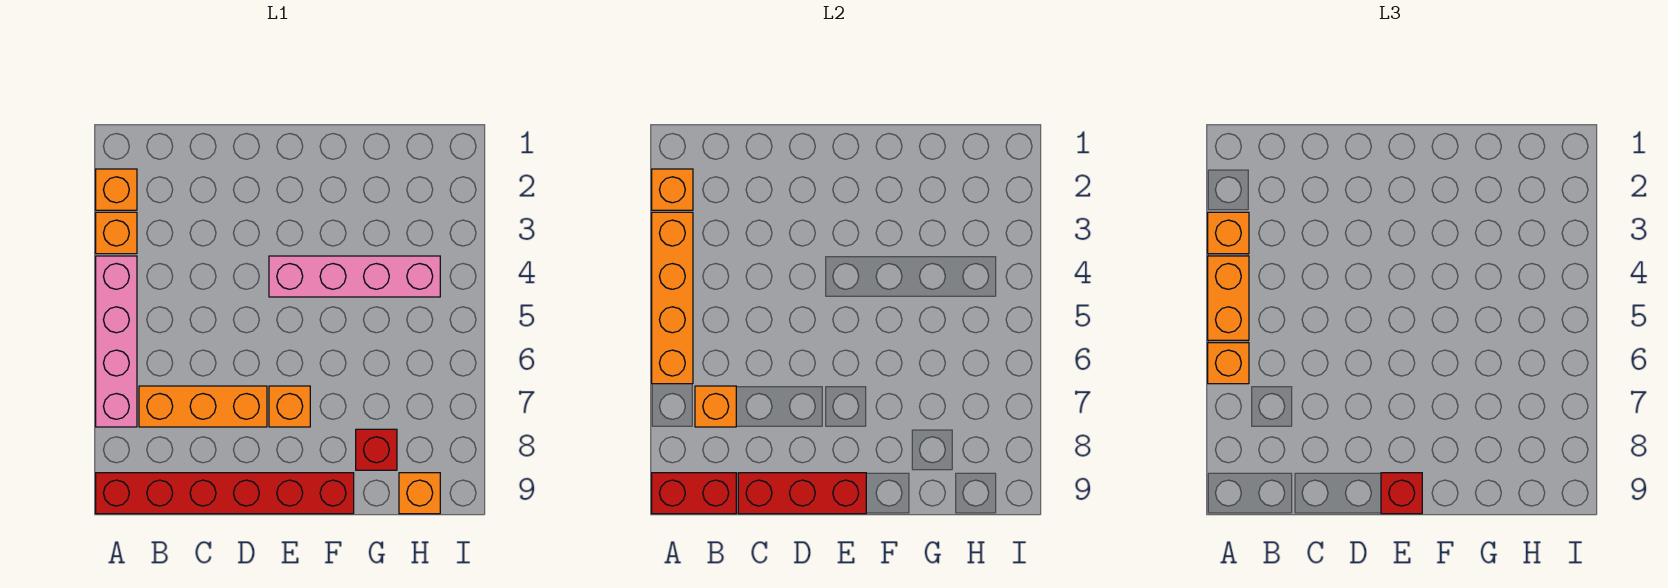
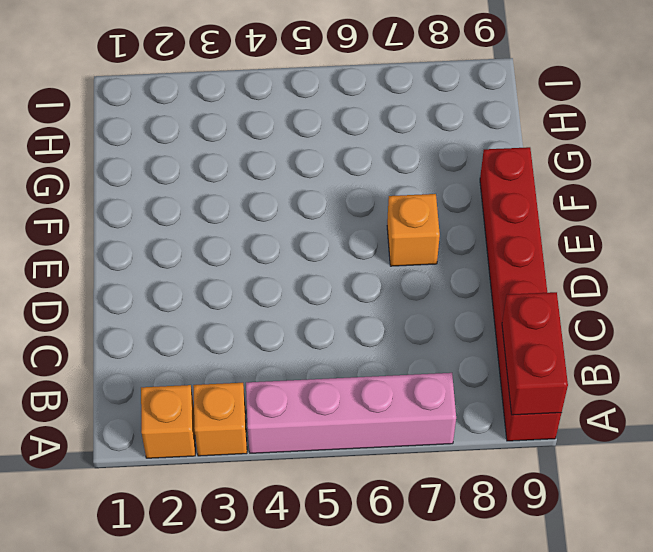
none -> orange 1x3 brick [139,386,267,427]
none -> pink 1x4 brick [269,256,440,297]
none -> red 1x1 brick [356,429,397,470]

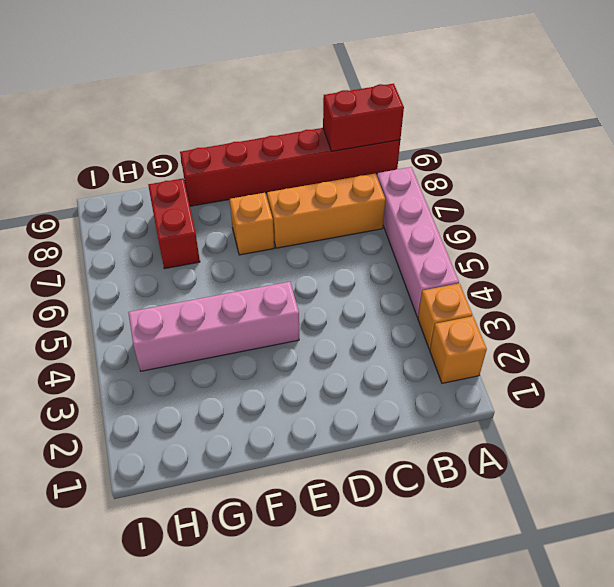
red 1x2 brick [148,178,200,269] -> red 1x1 brick [356,429,397,470]
none -> orange 1x1 brick [399,473,440,514]
none -> orange 1x1 brick [652,169,693,210]
none -> orange 1x4 brick [652,212,693,384]

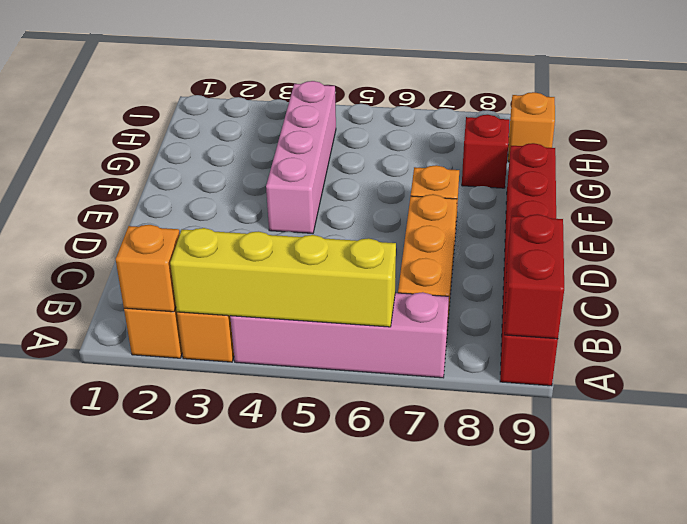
yellow 1x4 brick [170,228,396,327] -> orange 1x4 brick [652,212,693,384]
none -> orange 1x1 brick [695,386,736,427]
none -> red 1x3 brick [738,473,866,514]
none -> orange 1x1 brick [1208,212,1249,254]

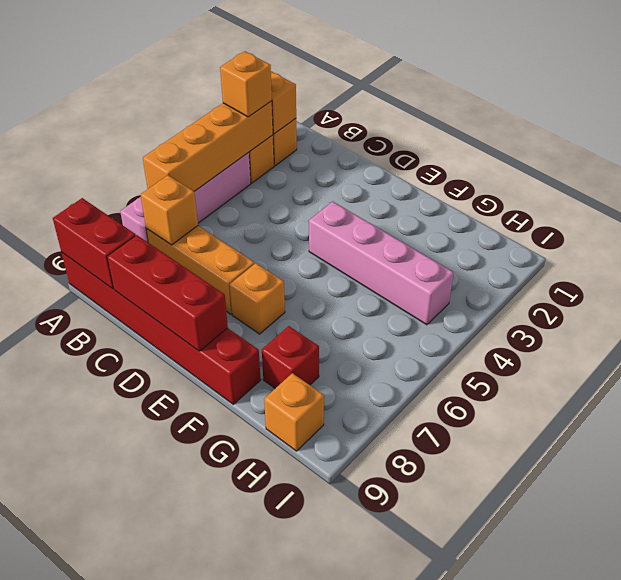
none -> orange 1x2 brick [1208,256,1249,340]
none -> orange 1x1 brick [1208,343,1249,384]
none -> red 1x1 brick [1381,473,1422,514]

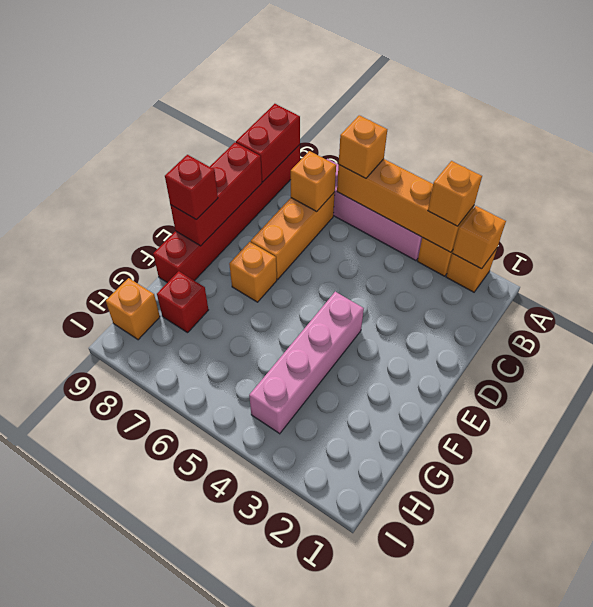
none -> orange 1x2 brick [1208,256,1249,340]

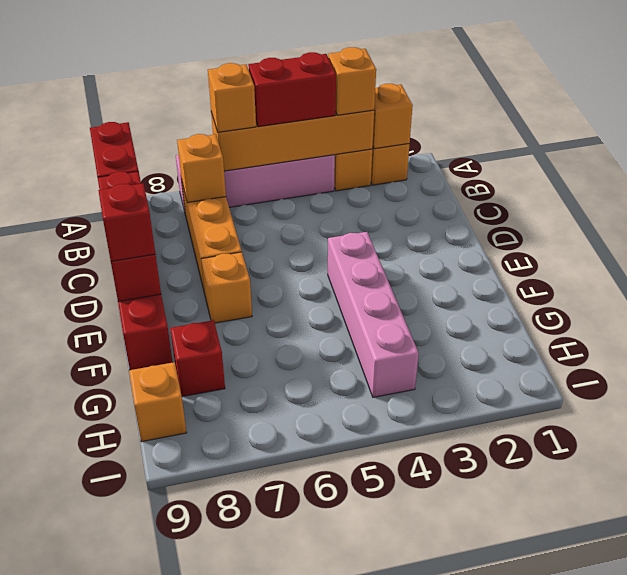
red 1x2 brick [248,52,336,127] -> orange 1x2 brick [1208,256,1249,340]

